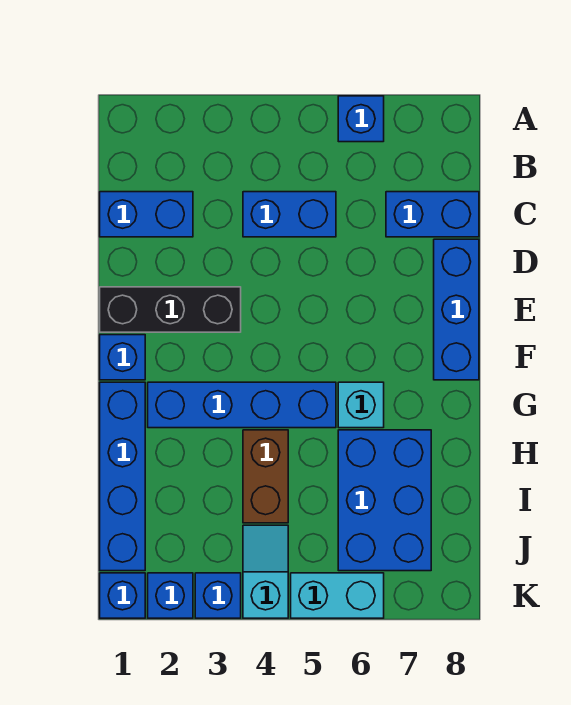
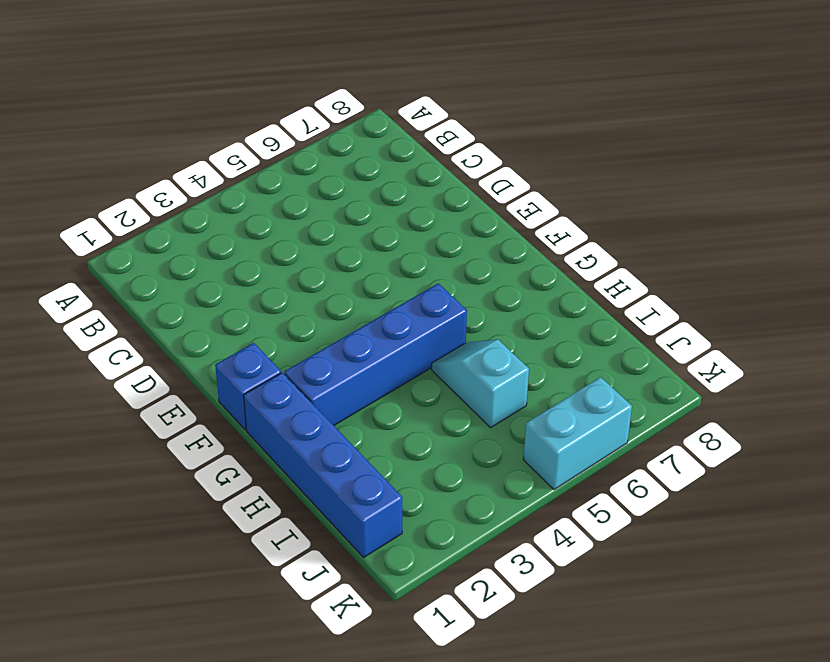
cyan 1x2 slope [432,340,529,427] -> cyan 1x2 slope moved to [243,525,288,618]
none -> blue 1x1 brick [338,96,384,142]
none -> blue 1x2 brick [100,192,193,237]
none -> blue 1x2 brick [243,192,336,237]

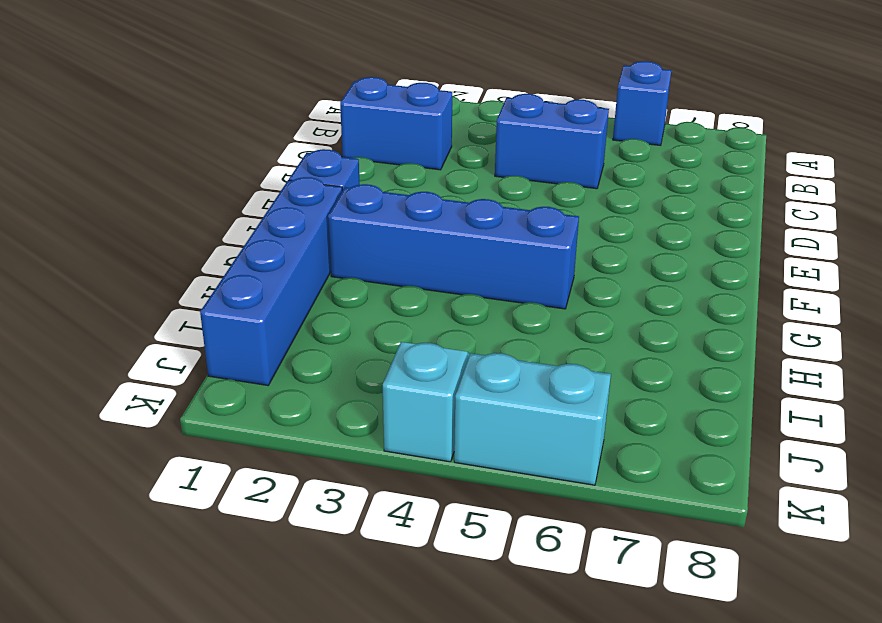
none -> blue 1x2 brick [386,192,479,237]
none -> blue 1x3 brick [434,239,479,380]
none -> black 1x3 brick [100,287,241,332]

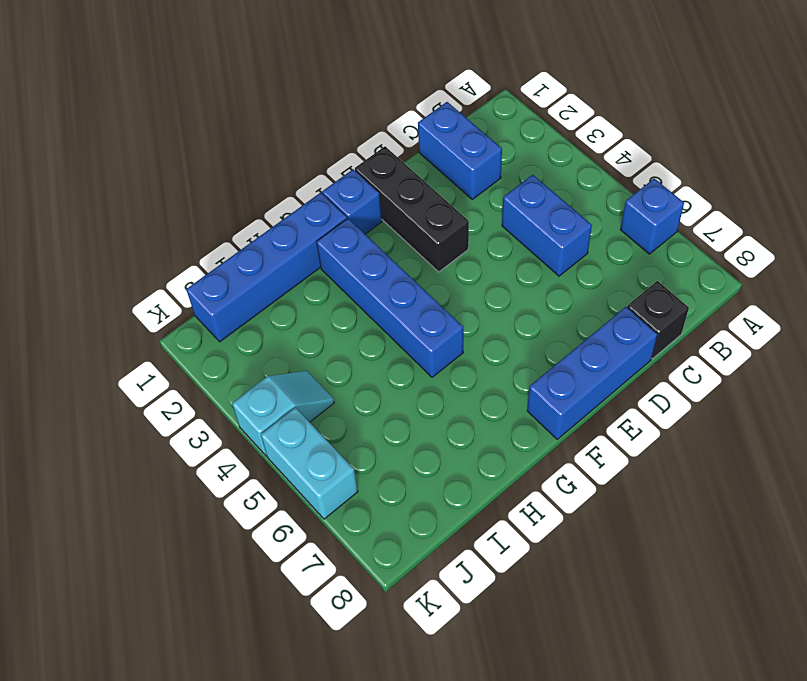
black 1x1 brick [627,281,689,359] -> blue 1x2 brick [386,192,479,237]
none -> cyan 1x1 brick [338,382,384,428]
none -> brown 1x2 brick [243,430,288,523]
none -> blue 2x3 brick [338,430,431,571]

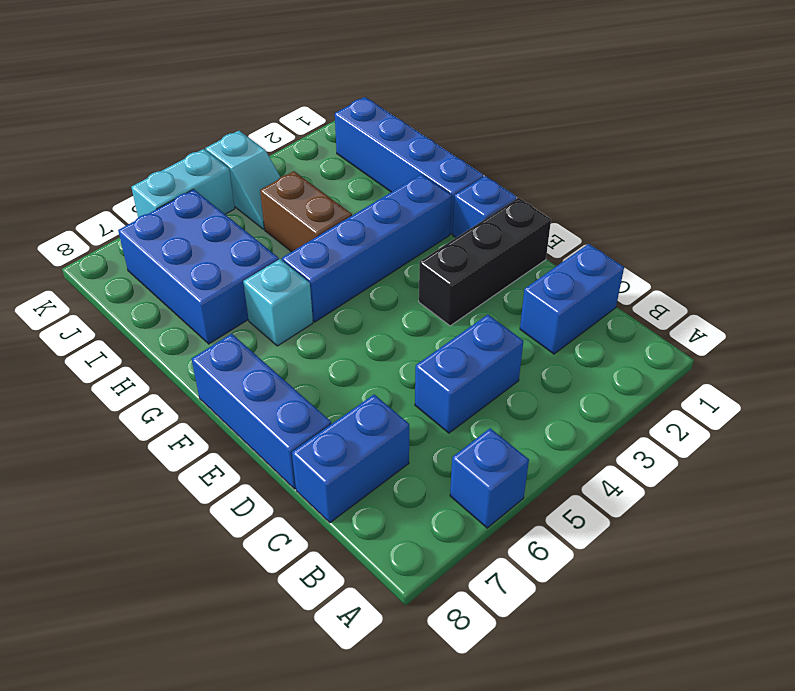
none -> blue 1x1 brick [100,573,145,618]
none -> blue 1x1 brick [148,573,193,618]
none -> blue 1x1 brick [195,573,241,618]

